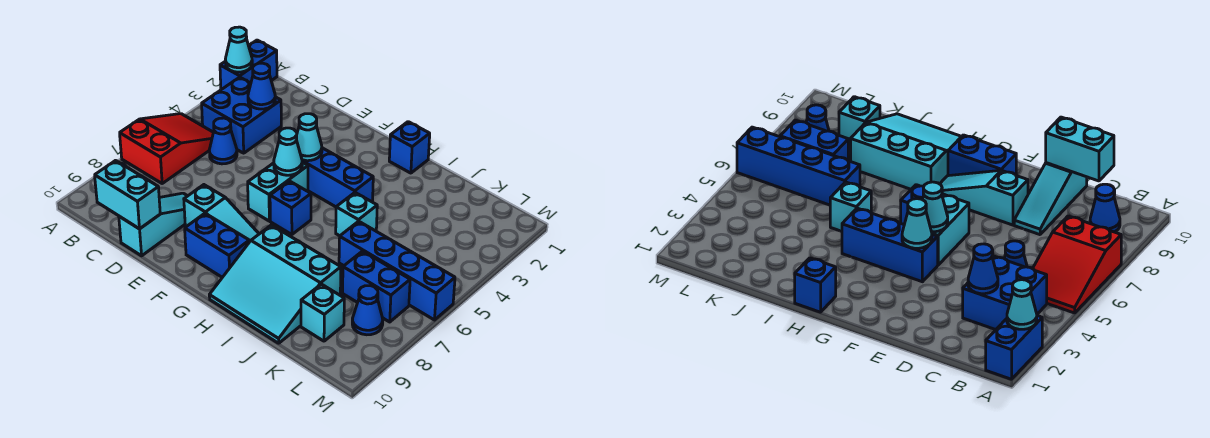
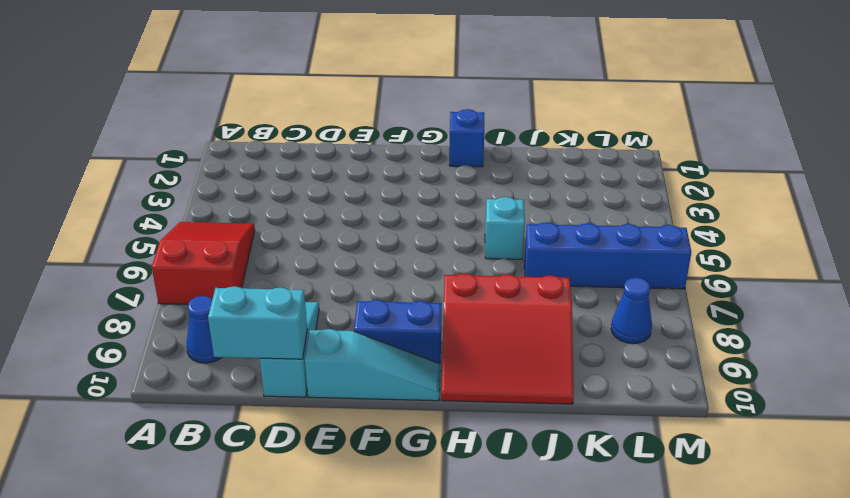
cyan 1x3 slope [305,329,440,401] -> cyan 1x3 slope moved to [184,185,259,242]
red 3x3 slope [441,273,574,404] -> cyan 3x3 slope [209,225,341,343]
none -> blue 1x2 brick [220,40,277,90]
none -> blue 2x2 brick [202,77,281,153]
none -> blue 1x1 cone [209,118,237,164]

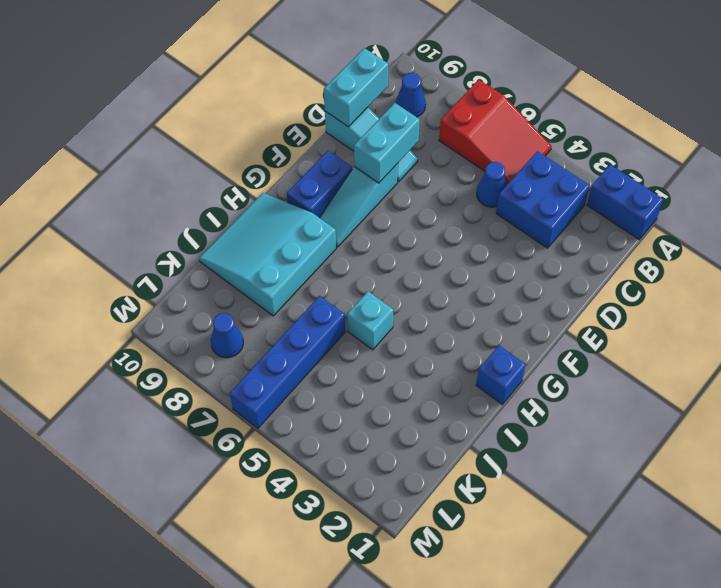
cyan 1x2 brick [354,103,420,183] -> cyan 1x2 brick turned to [248,162,308,221]
none -> blue 1x3 brick [302,148,373,207]
none -> blue 1x1 brick [270,181,311,235]
none -> blue 1x2 brick [343,251,410,322]

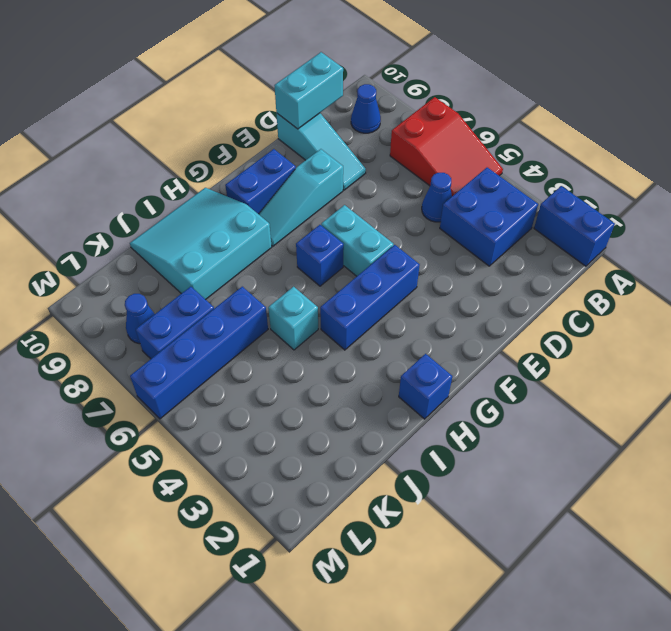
none -> cyan 1x1 brick [301,284,344,341]
none -> cyan 1x1 cone [226,27,252,72]
none -> blue 1x1 cone [248,63,275,109]

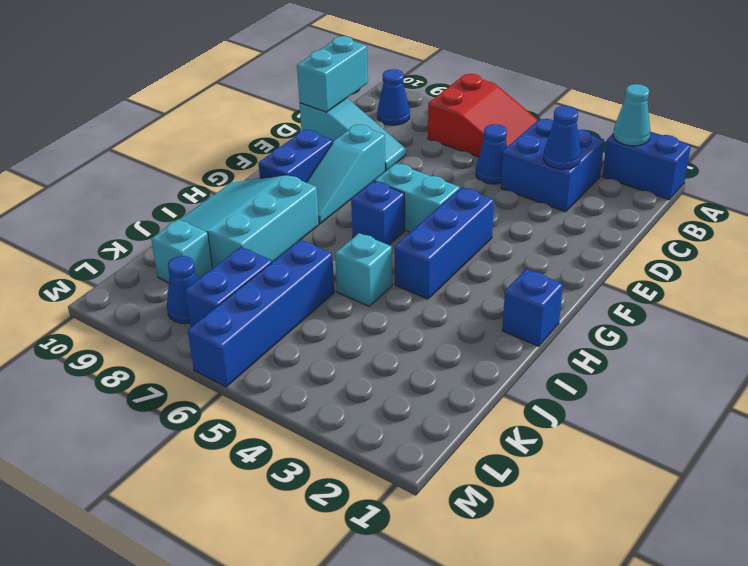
none -> cyan 1x1 cone [297,114,322,161]
none -> cyan 1x1 cone [274,128,302,175]

